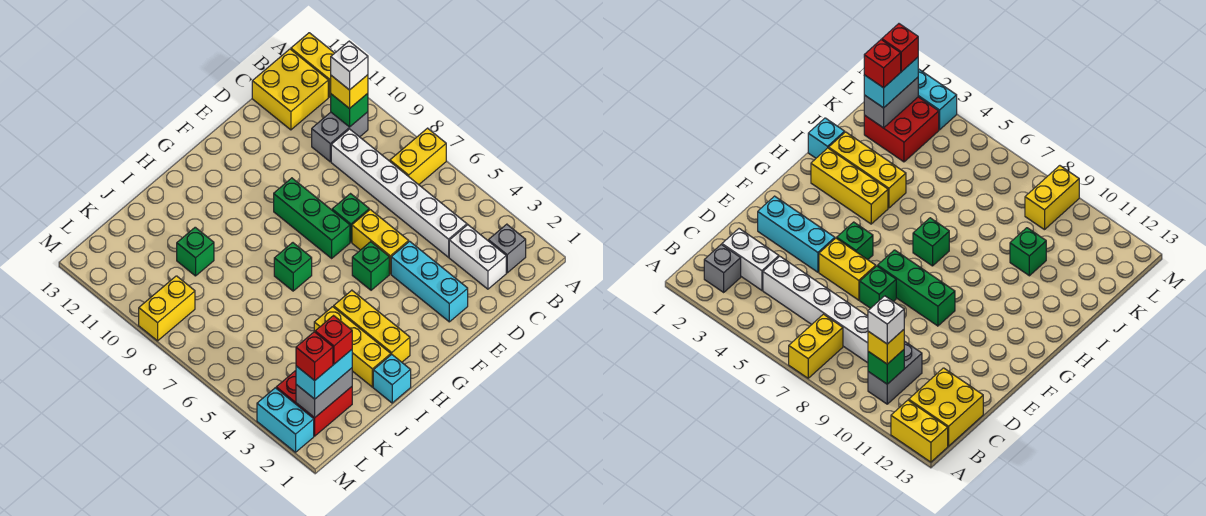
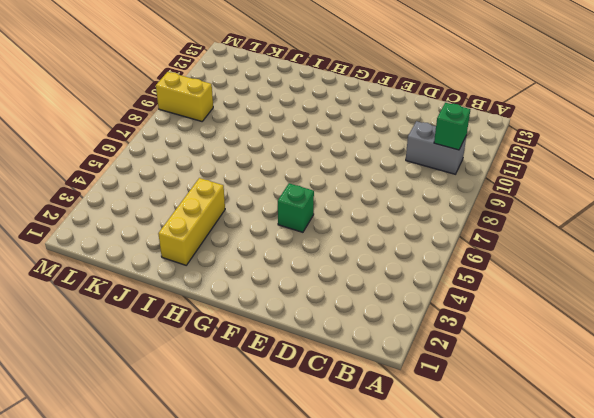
none -> yellow 1x2 brick [390,128,446,185]
none -> yellow 1x2 brick [291,33,334,97]
none -> grey 1x1 brick [488,224,526,273]

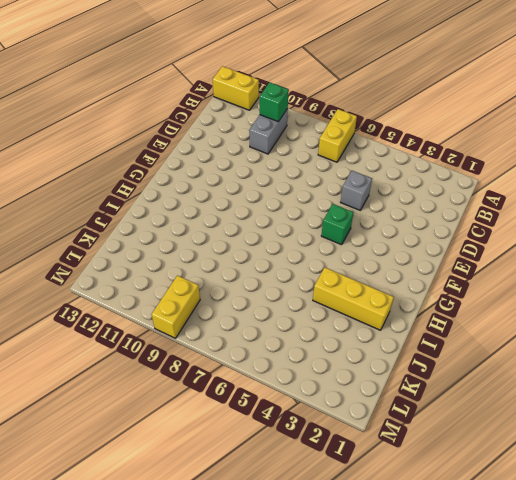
grey 1x1 brick [341,171,372,210] -> grey 1x1 brick moved to [488,224,526,273]
none -> yellow 2x2 brick [252,49,328,130]
none -> white 1x2 brick [449,225,506,289]
none -> white 1x6 brick [331,129,467,257]

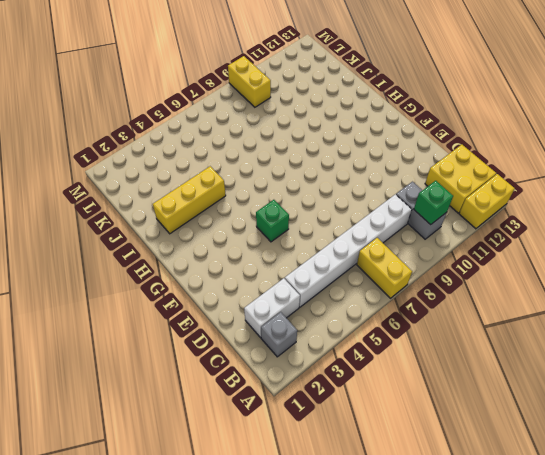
none -> cyan 1x3 brick [391,241,468,322]
none -> yellow 1x2 brick [352,210,409,274]
none -> green 1x1 brick [332,194,369,242]

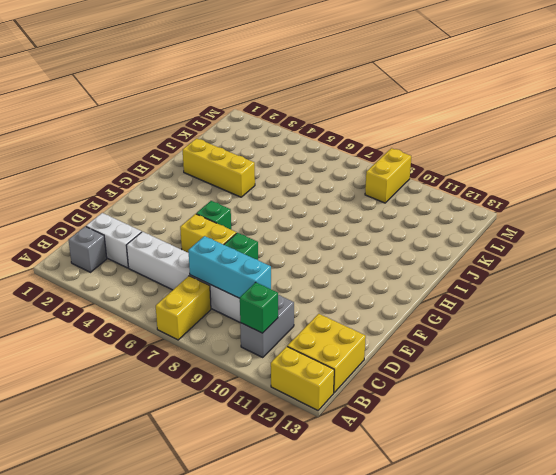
cyan 1x3 brick [188,236,271,298] -> cyan 1x3 brick moved to [391,241,468,322]
none -> green 1x3 brick [274,178,350,258]
none -> yellow 1x3 brick [334,290,410,362]
none -> green 1x1 brick [274,243,312,291]

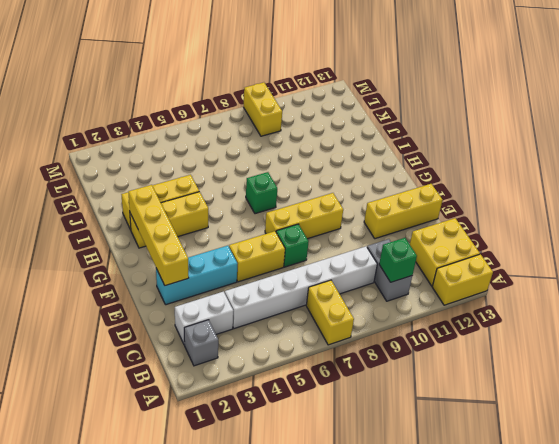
yellow 1x4 brick [128,185,189,286] -> none
yellow 1x3 brick [364,184,443,239] -> none
yellow 1x3 brick [265,193,343,239] -> green 1x3 brick [274,178,350,258]
none -> green 1x1 brick [352,242,389,290]
none -> cyan 1x1 brick [373,354,411,403]
none -> green 1x1 brick [177,227,214,276]

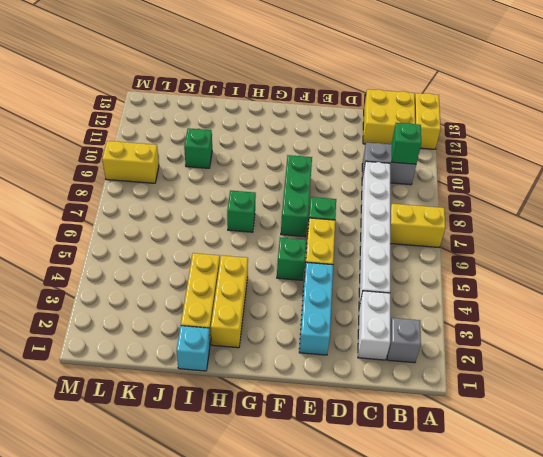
none -> red 2x2 brick [276,371,352,436]
none -> cyan 1x2 brick [257,388,314,452]
none -> grey 1x2 brick [296,368,352,418]

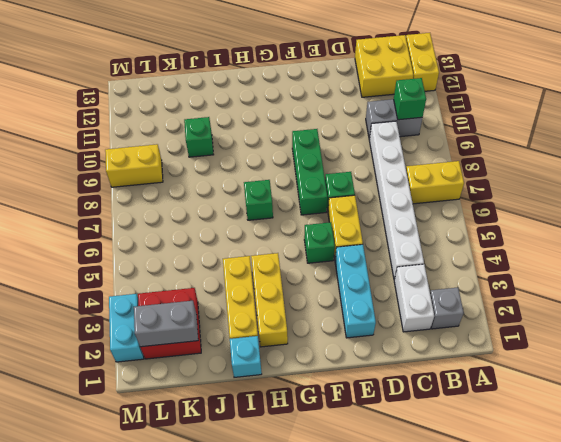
none -> yellow 1x1 brick [331,75,368,109]
none -> cyan 1x2 brick [296,350,352,399]
none -> white 1x1 brick [331,41,368,90]

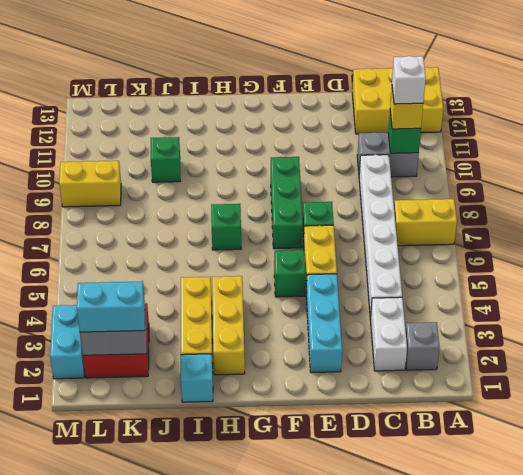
none -> red 1x1 brick [315,316,352,364]
none -> red 1x1 brick [296,332,333,381]

